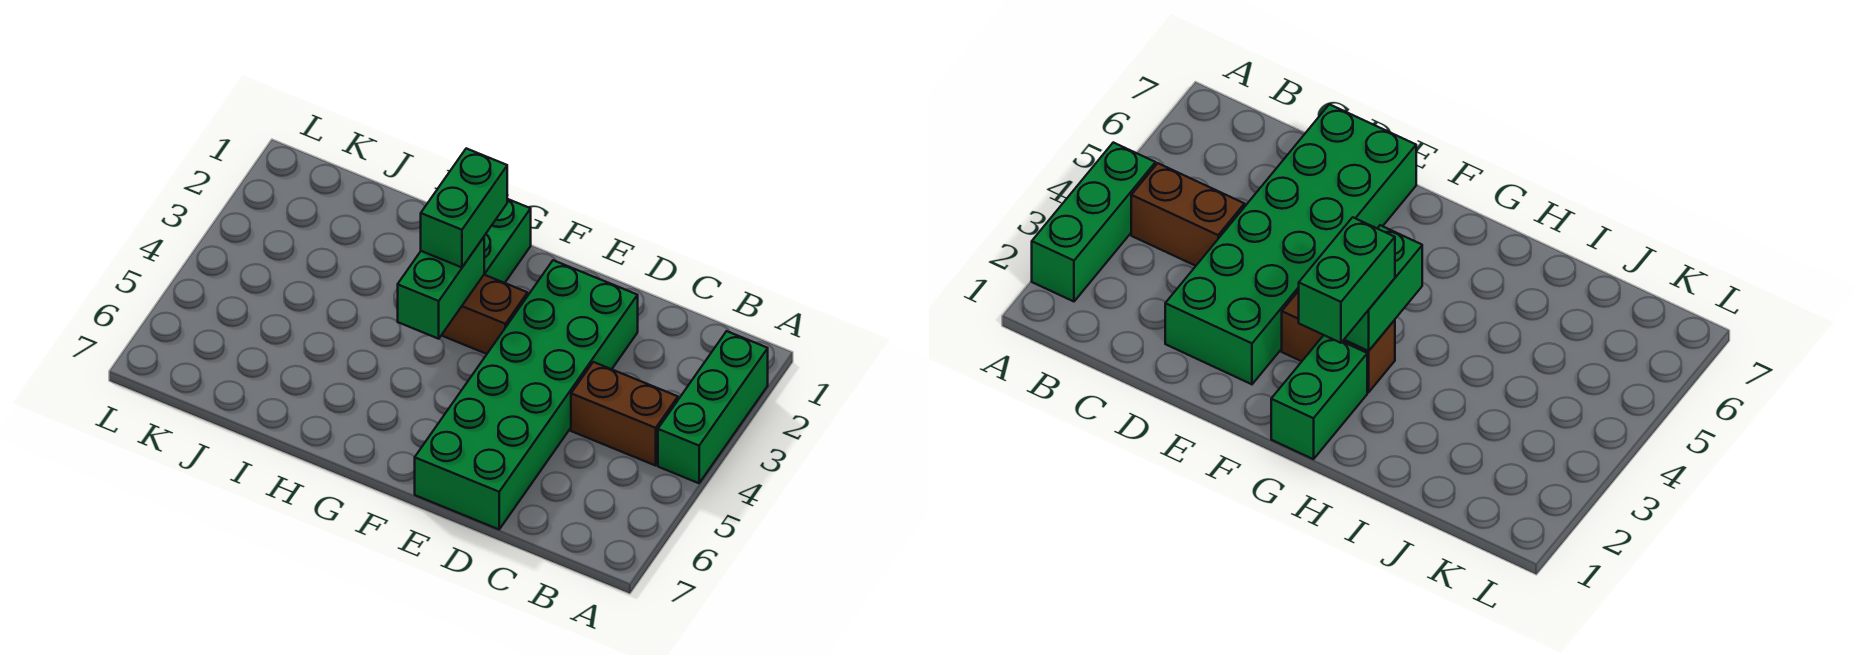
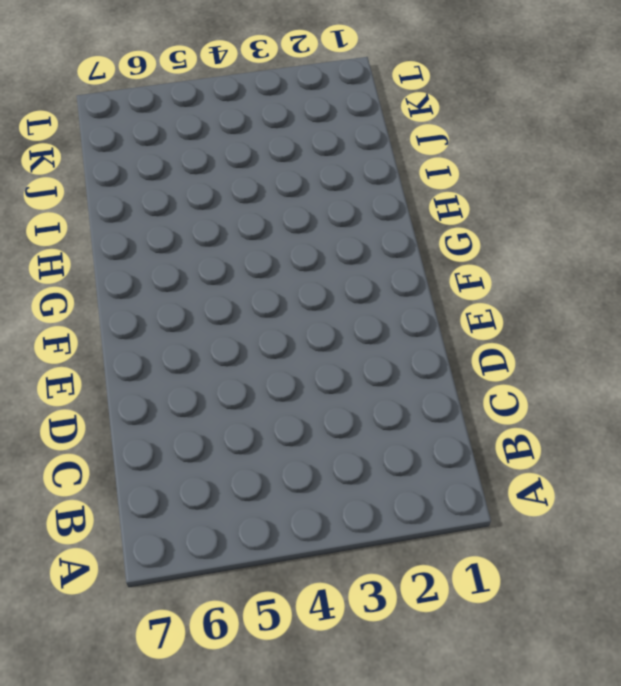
none -> green 1x3 brick [658,331,768,483]
none -> brown 1x2 brick [571,362,678,466]

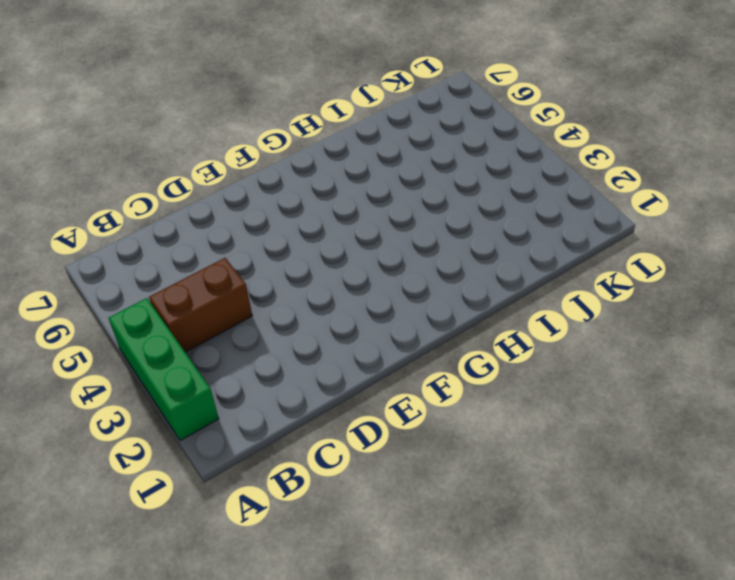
none -> green 2x6 brick [415,260,638,529]
none -> brown 1x2 brick [441,275,528,354]

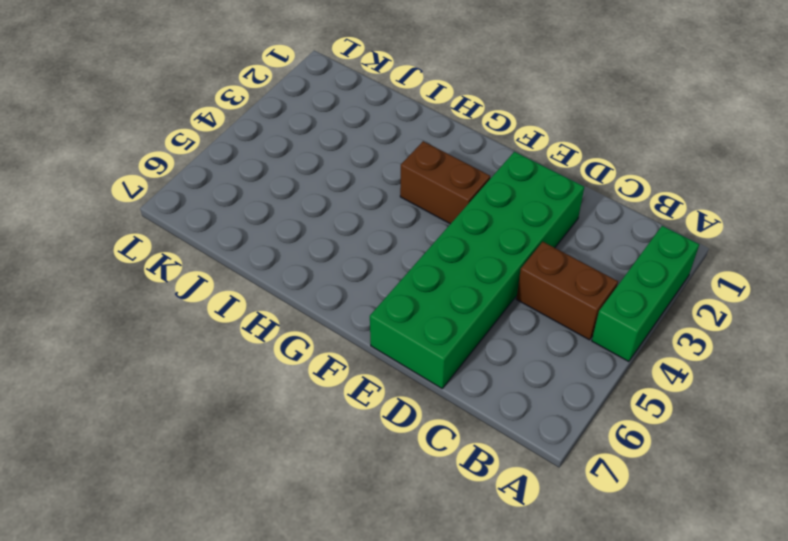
none -> green 1x2 brick [484,199,531,283]
none -> green 1x2 brick [398,237,484,339]

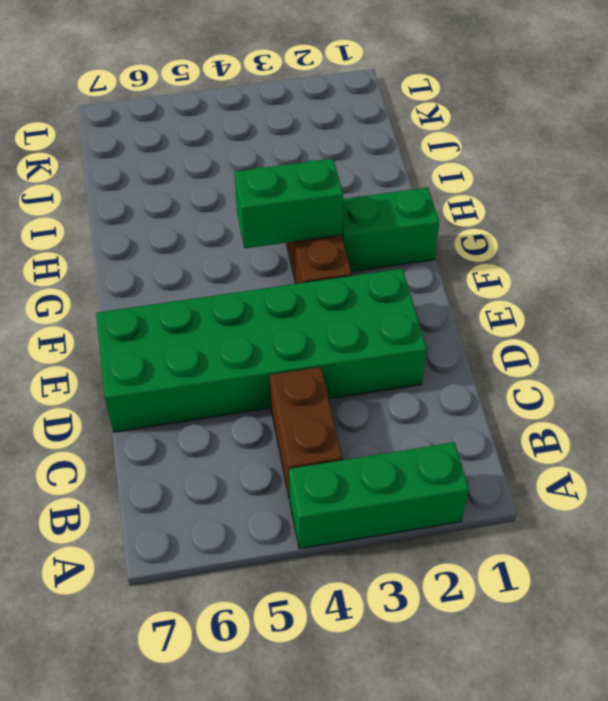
none -> green 1x2 brick [421,148,507,267]

